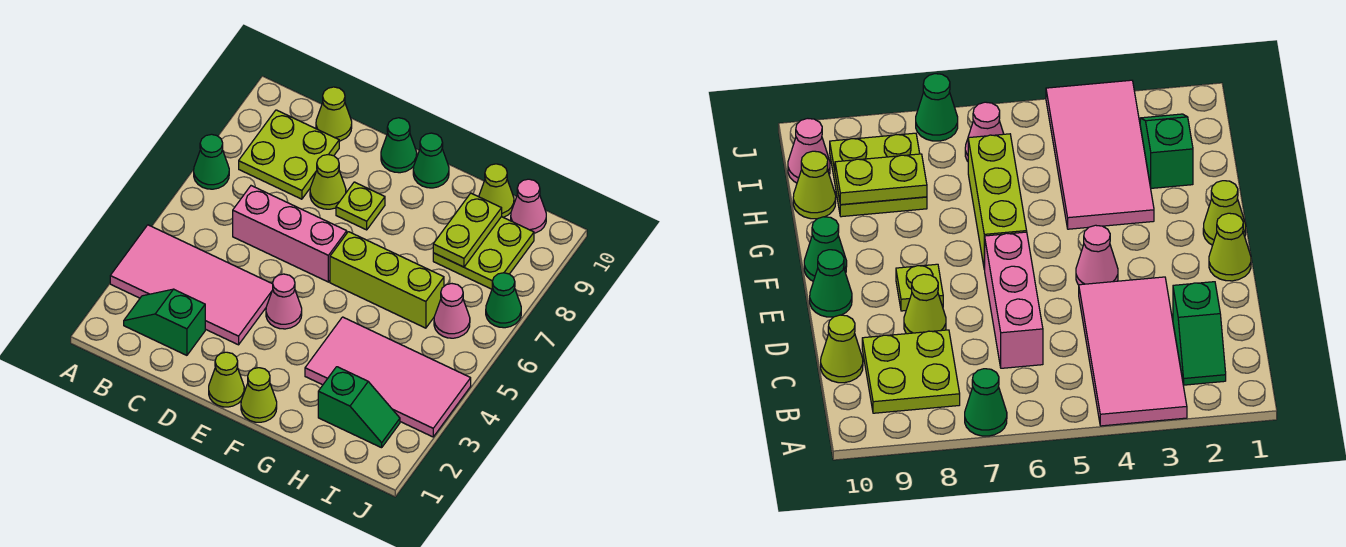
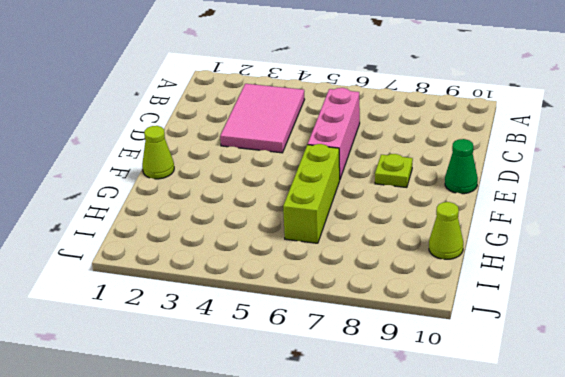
pink 2x3 tile [220,84,304,153] -> pink 2x4 tile [110,225,273,345]
none -> green 1x1 cone [194,134,229,189]
none -> green 1x2 slope [124,289,205,355]
none -> lime 2x2 plate [239,110,339,199]

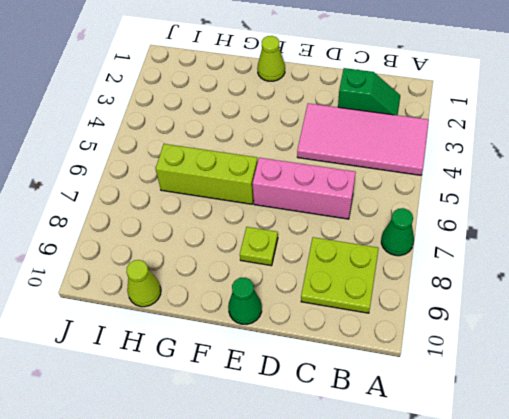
none -> lime 1x1 cone [316,87,352,141]
none -> lime 1x1 cone [310,154,346,209]
none -> lime 1x1 cone [209,352,244,407]

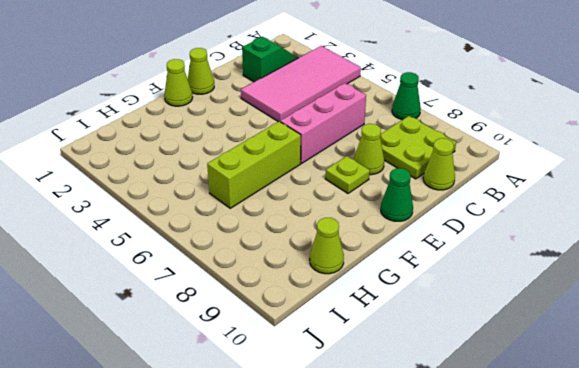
none -> pink 1x1 cone [266,274,302,329]
none -> green 1x1 cone [413,133,449,188]
none -> pink 2x4 tile [305,317,471,437]

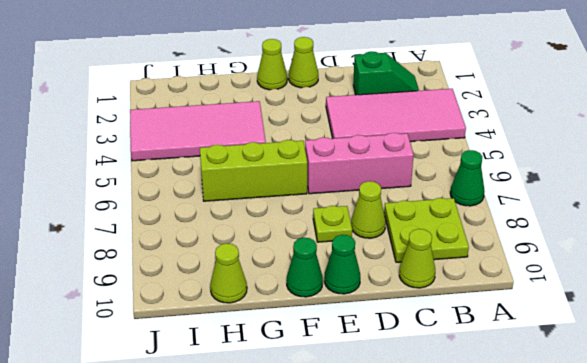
none -> pink 1x1 cone [266,274,302,329]
none -> green 1x2 slope [318,367,400,448]
none -> lime 2x2 plate [433,217,534,289]

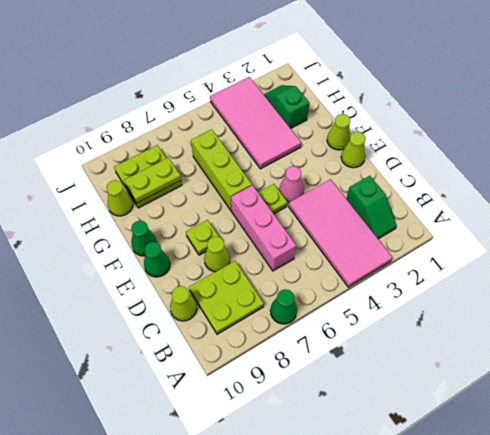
lime 1x1 plate [258,184,287,214] -> none
none -> pink 1x1 cone [434,284,470,338]
none -> pink 1x1 cone [511,179,546,233]
none -> green 1x1 cone [486,273,521,328]

